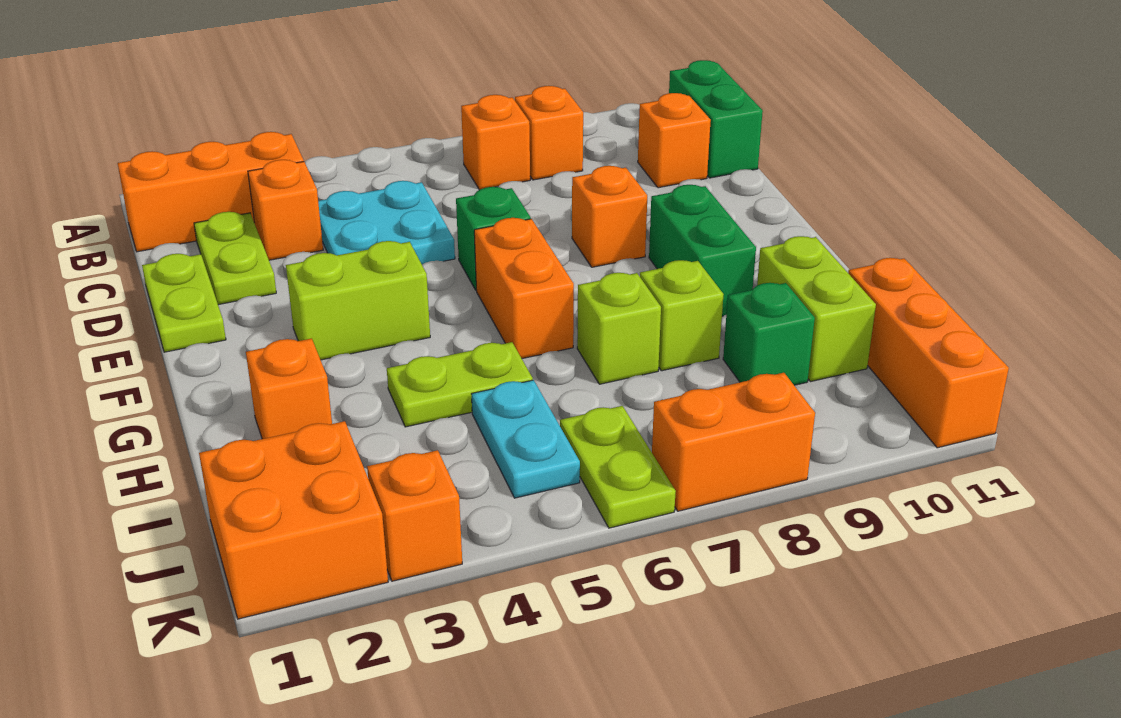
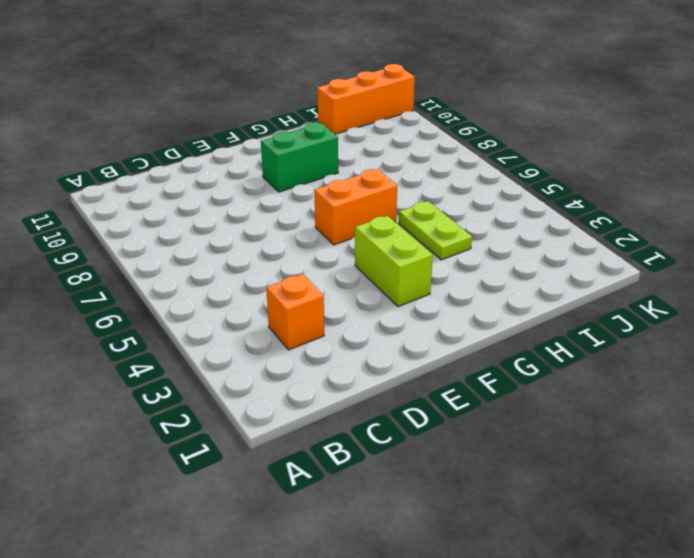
none -> orange 1x3 brick [118,132,304,252]
none -> orange 1x1 brick [461,95,530,190]
none -> orange 1x1 brick [515,86,583,180]

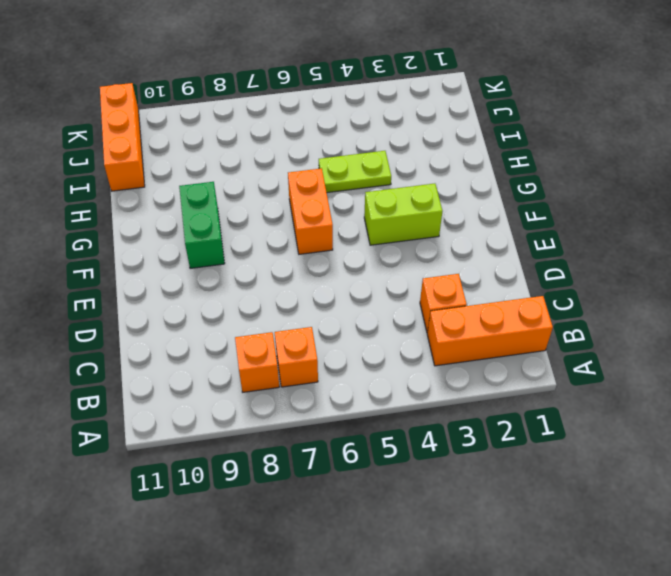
none -> green 1x2 brick [669,60,763,178]
none -> lime 1x2 plate [194,212,276,305]
none -> cyan 2x2 plate [318,181,455,264]

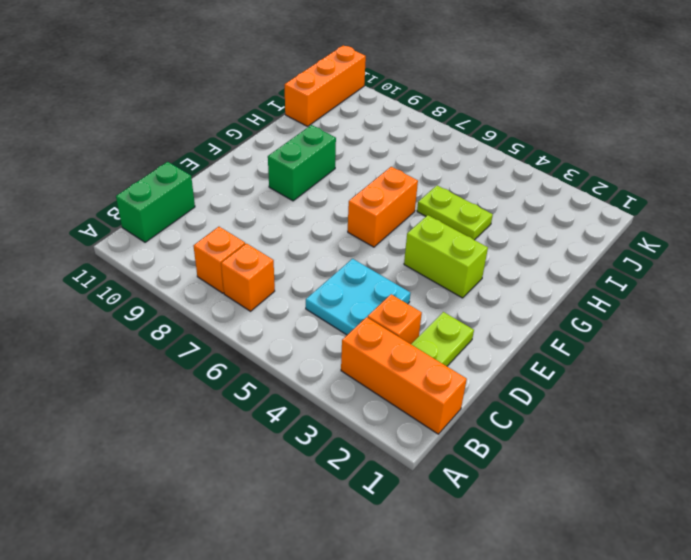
none -> orange 1x1 brick [638,93,711,188]
none -> lime 1x2 plate [142,254,226,352]
none -> green 1x1 brick [456,187,531,290]

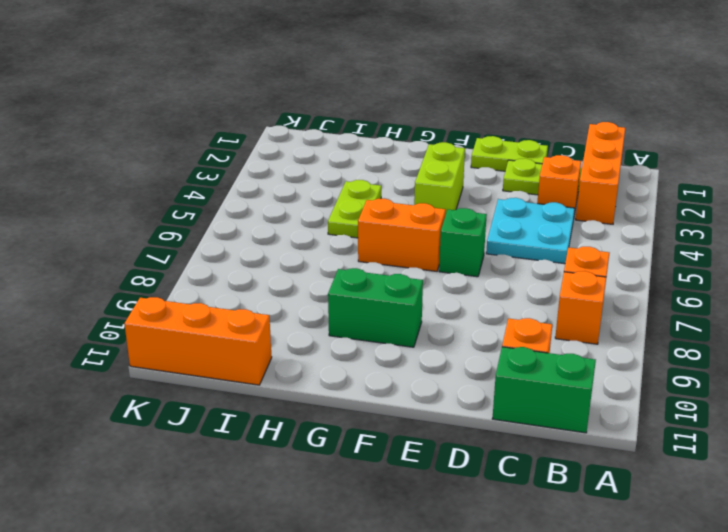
none -> orange 1x1 brick [572,166,647,267]
none -> orange 1x1 brick [246,338,332,439]
none -> lime 1x1 brick [577,273,661,384]

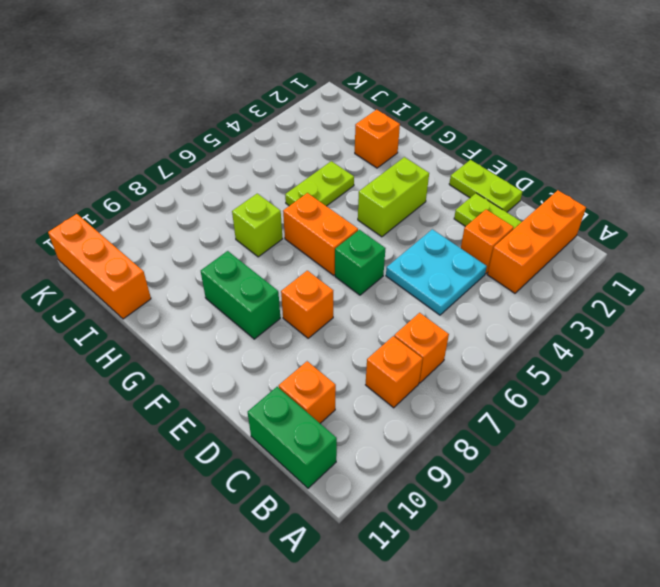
none -> lime 1x1 brick [640,260,724,371]
none -> lime 1x2 brick [757,236,876,382]
none -> cyan 1x2 plate [472,380,580,498]

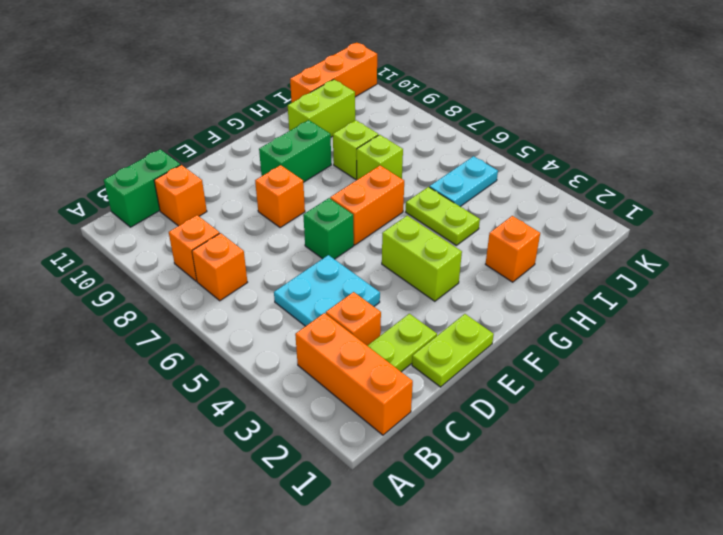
none -> green 1x1 brick [723,283,815,385]
none -> orange 2x2 brick [199,421,388,619]
none -> lime 1x2 plate [560,406,676,528]

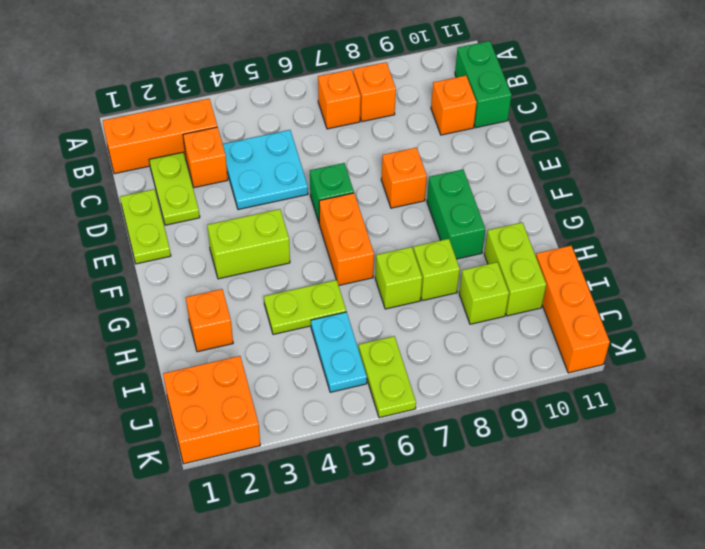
lime 1x1 brick [459,262,509,324] -> green 1x1 brick [723,283,815,385]
none -> orange 1x1 brick [367,450,462,581]
none -> orange 1x2 brick [652,373,815,511]

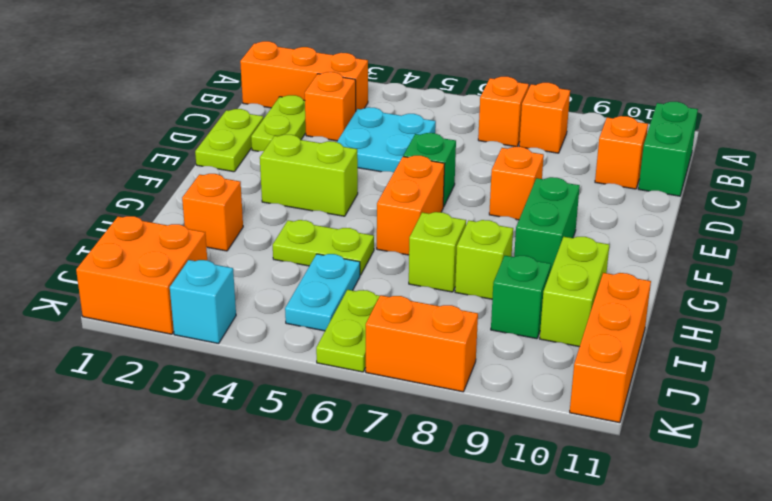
cyan 1x1 brick [170,260,236,344] -> orange 1x1 brick [367,450,462,581]

